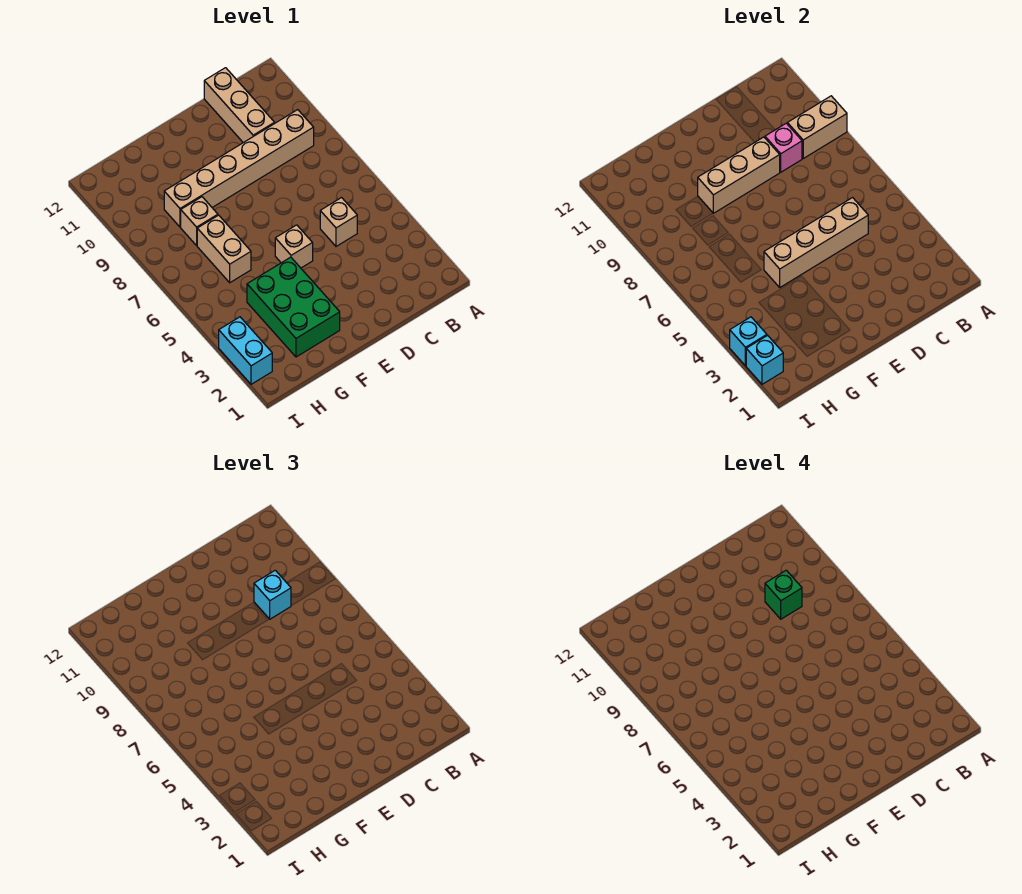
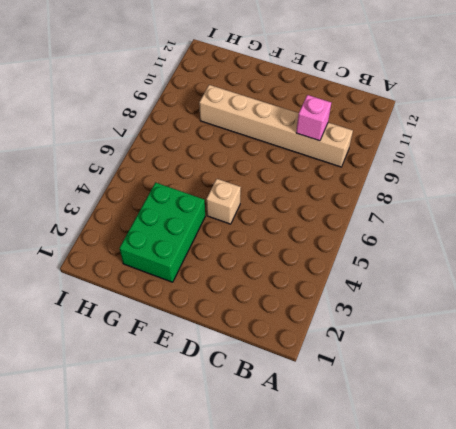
none -> tan 1x1 brick [320,198,357,246]
none -> tan 1x3 brick [204,68,275,143]
none -> tan 1x2 brick [197,215,251,283]

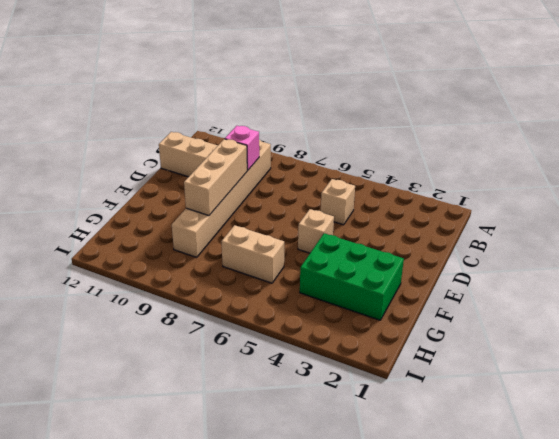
none -> tan 1x1 brick [181,197,218,245]
none -> cyan 1x2 brick [219,317,272,384]
none -> tan 1x2 brick [787,96,847,158]

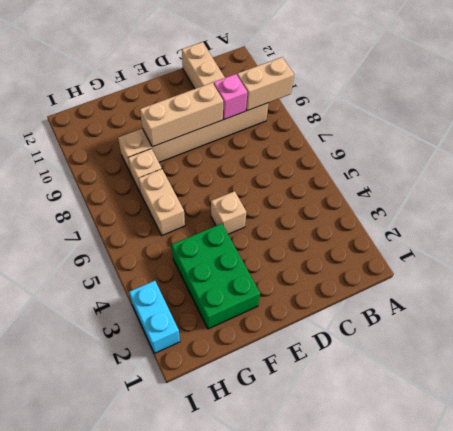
none -> tan 1x1 brick [320,198,357,246]
none -> tan 1x4 brick [764,198,868,287]
none -> cyan 1x1 brick [746,335,783,384]

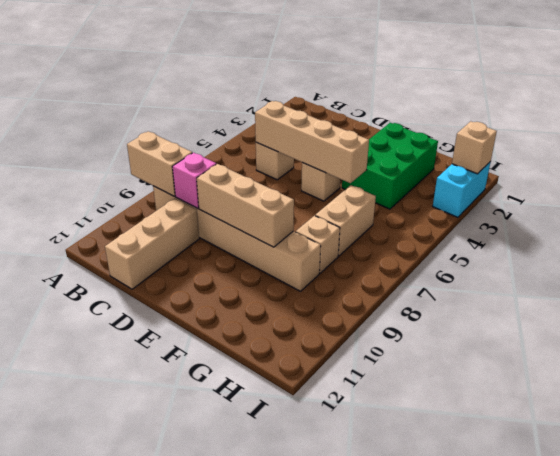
tan 1x1 brick [452,121,497,174] -> cyan 1x1 brick [746,335,783,384]
none -> cyan 1x1 brick [730,317,767,366]
none -> cyan 1x1 brick [254,570,291,619]
none -> green 1x1 brick [765,570,802,619]

